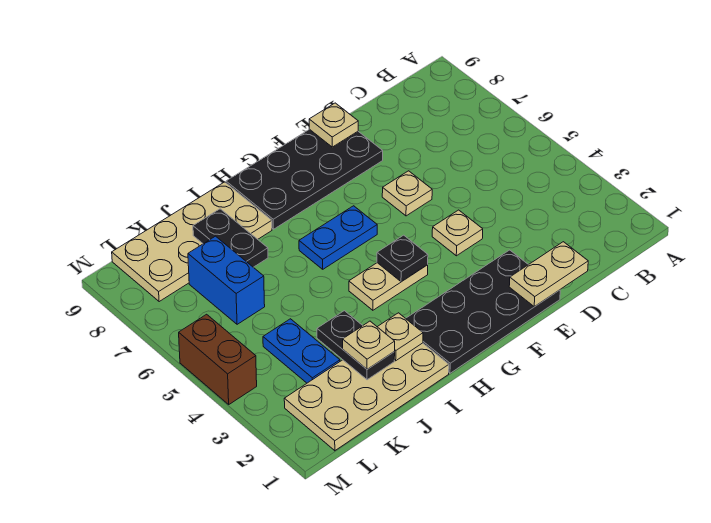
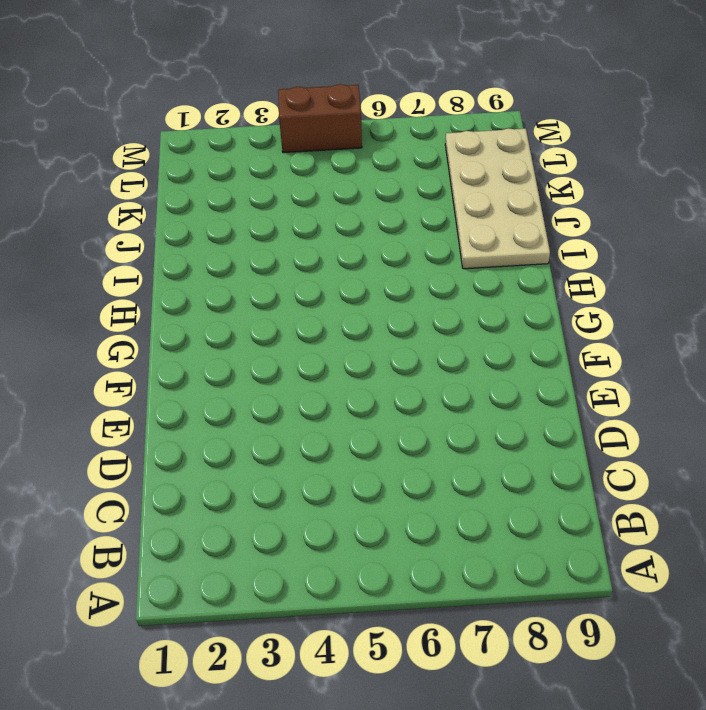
none -> black 2x4 plate [406,250,560,373]
none -> tan 1x1 plate [432,210,483,256]
none -> tan 1x1 plate [382,171,432,216]

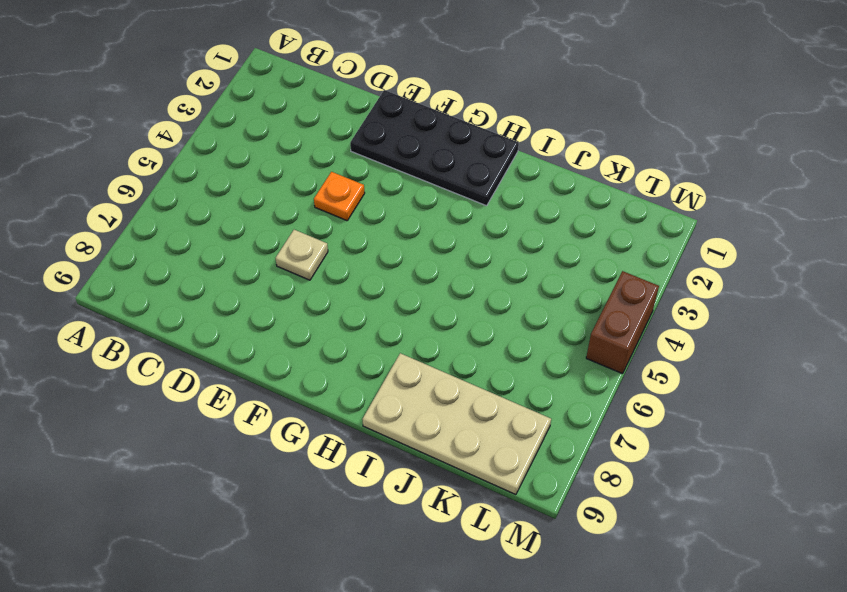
orange 1x1 plate [314,172,365,221] -> tan 1x1 plate [432,210,483,256]
none -> black 2x4 plate [226,129,383,229]
none -> tan 1x2 plate [349,263,428,310]
none -> blue 1x2 plate [299,206,377,269]

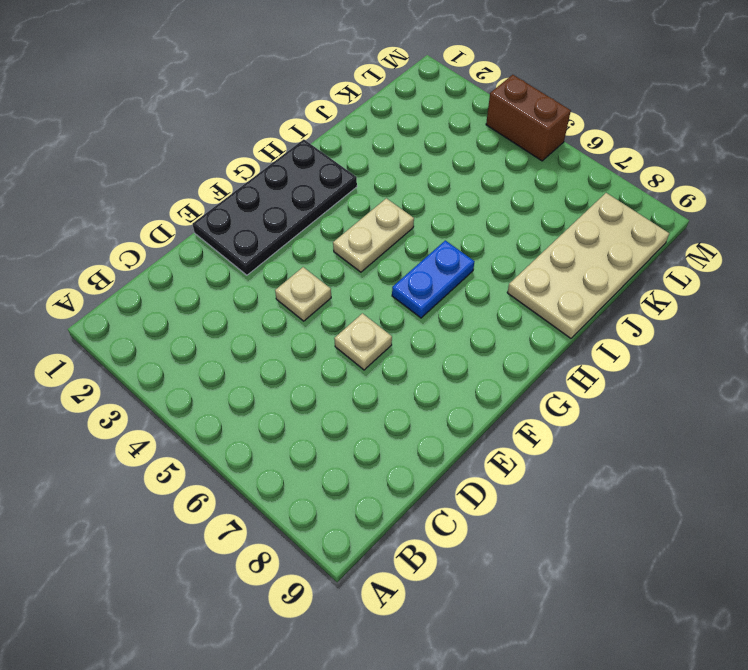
none -> black 2x4 plate [226,129,383,229]
none -> tan 2x4 plate [284,343,449,451]
none -> blue 1x2 plate [263,319,340,383]

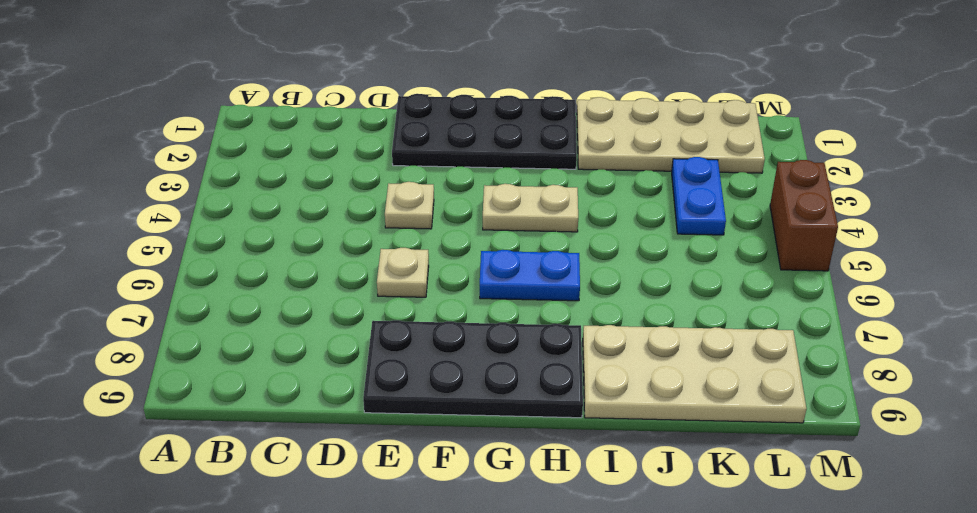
none -> blue 1x2 brick [188,236,265,324]
none -> tan 1x2 plate [509,242,588,307]
none -> tan 1x1 plate [309,103,358,147]

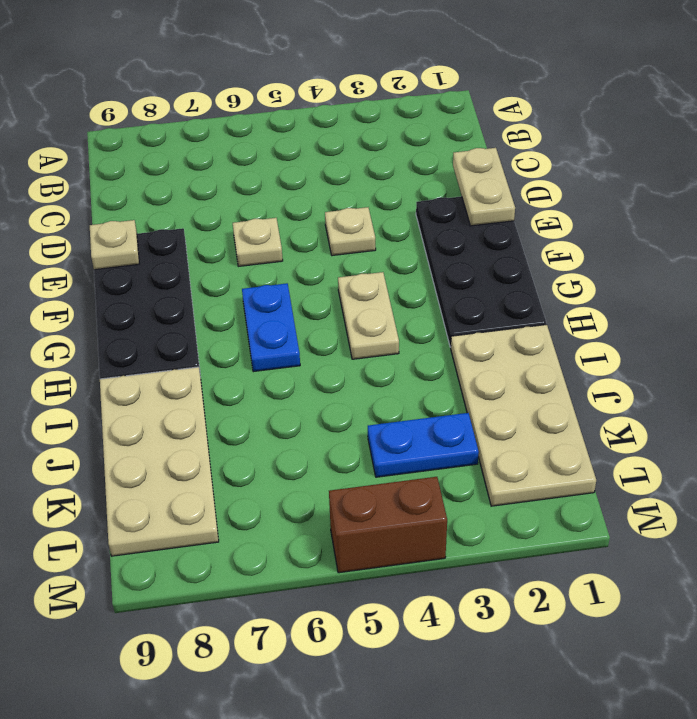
none -> blue 1x2 brick [188,236,265,324]
none -> black 1x1 plate [377,235,428,282]
none -> tan 1x1 plate [378,313,423,361]

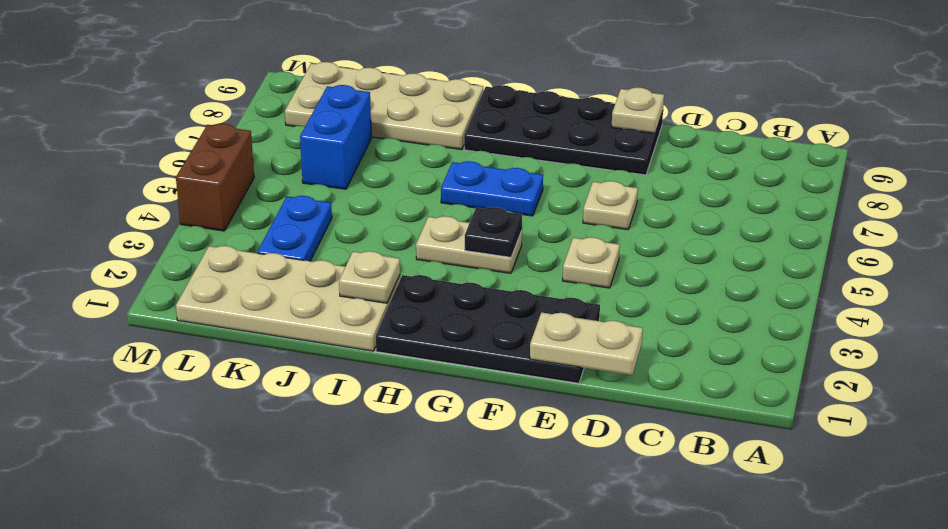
none -> black 1x2 plate [317,311,395,380]
none -> black 1x2 plate [193,209,268,267]
none -> tan 1x1 plate [343,321,395,369]

